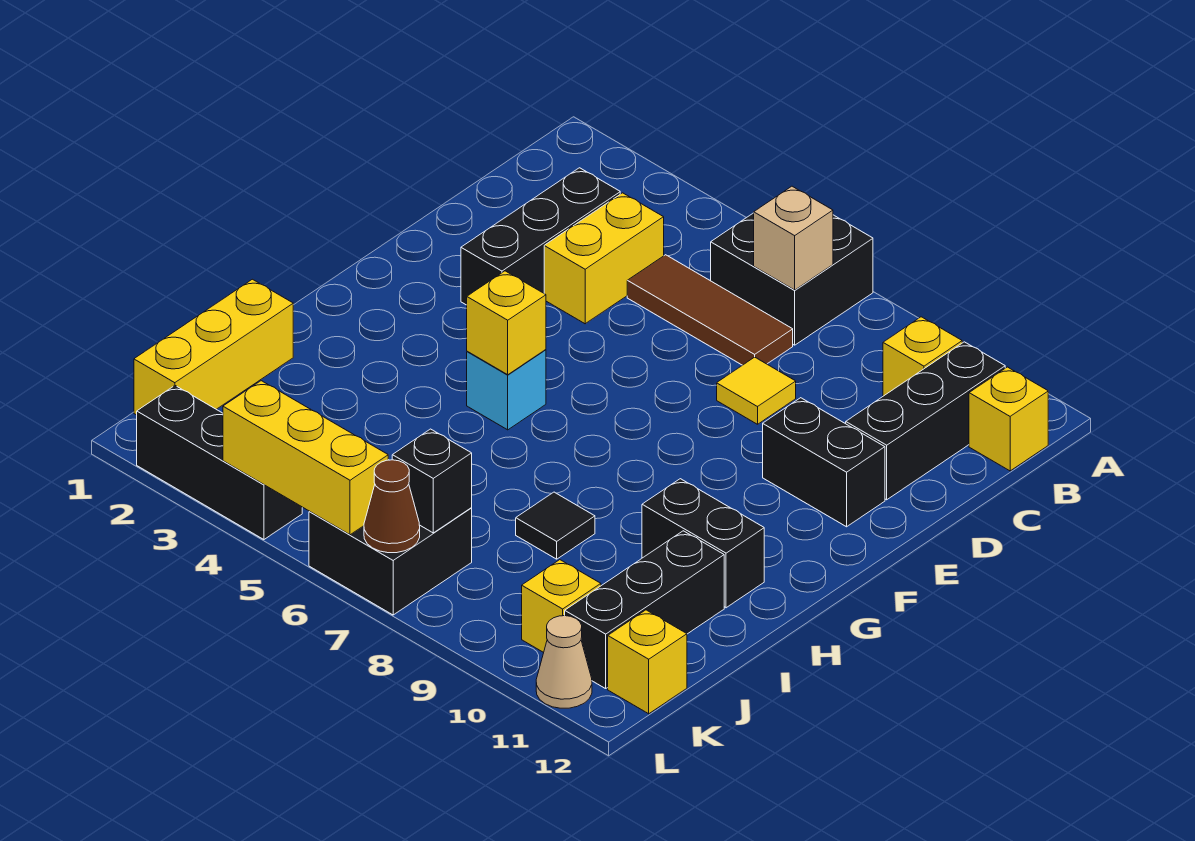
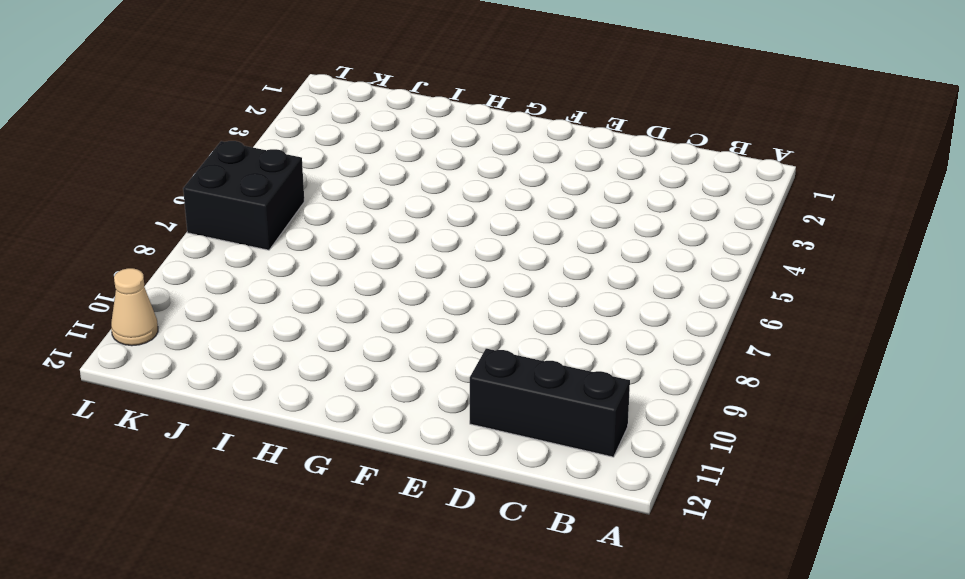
none -> black 2x2 brick [711,213,873,345]
none -> yellow 1x1 brick [883,317,962,396]
none -> yellow 1x1 brick [969,367,1048,471]

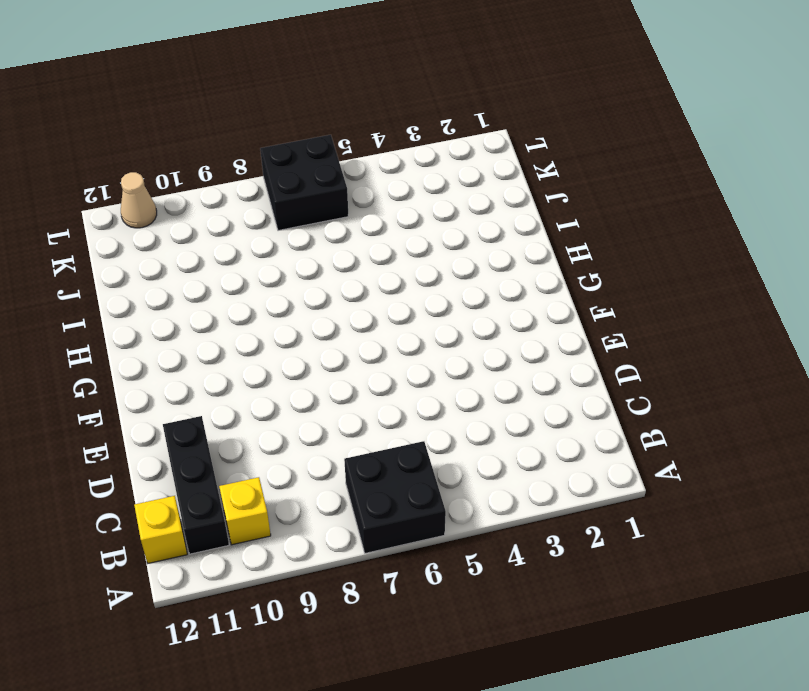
none -> black 1x3 brick [461,168,620,305]
none -> yellow 1x2 brick [544,193,664,324]
none -> brown 1x3 tile [627,255,793,365]

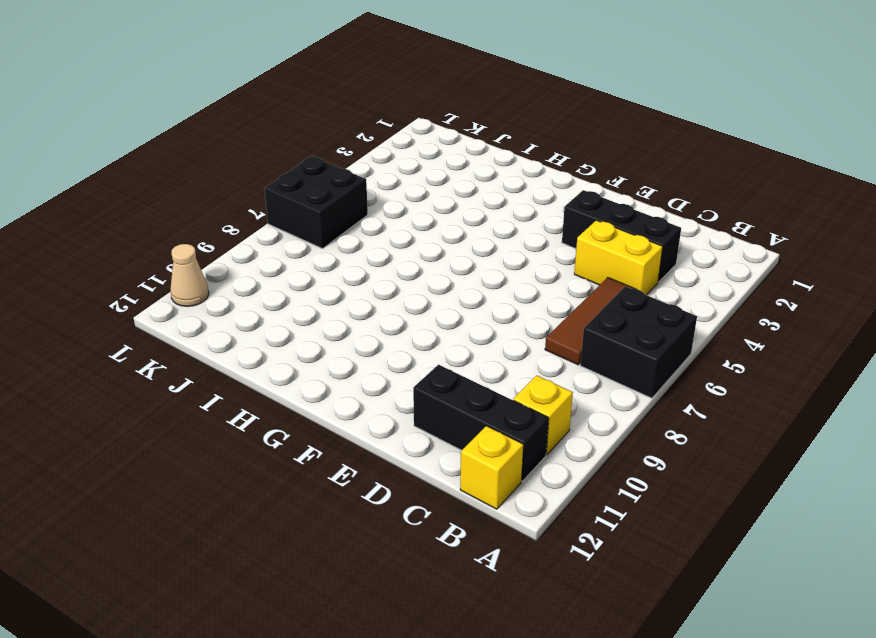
none -> yellow 1x1 tile [717,357,796,424]
none -> black 1x2 brick [763,398,885,527]
none -> cyan 1x1 brick [467,350,546,430]

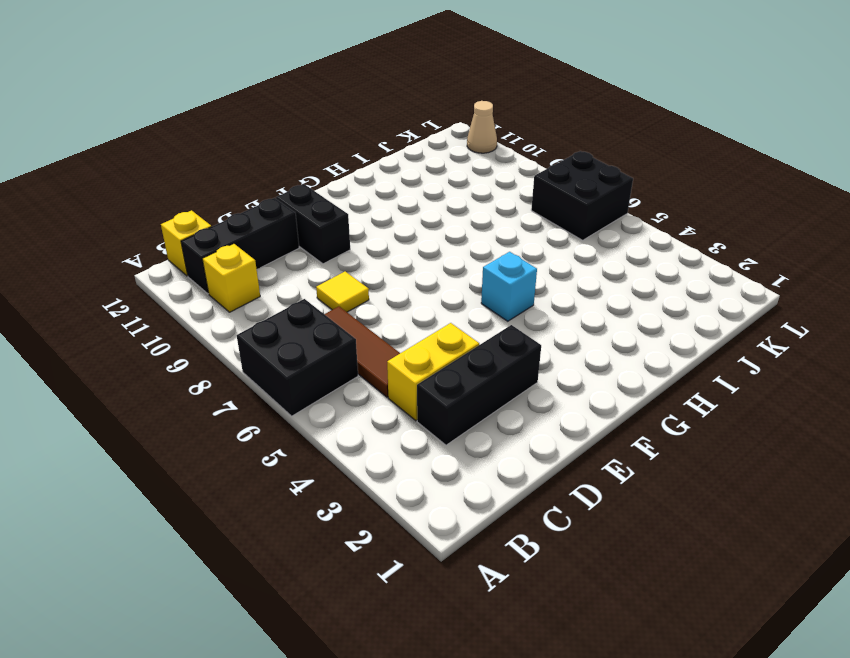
none -> black 1x2 brick [642,479,764,608]
none -> yellow 1x3 brick [134,279,293,415]
none -> black 1x1 tile [516,492,595,559]

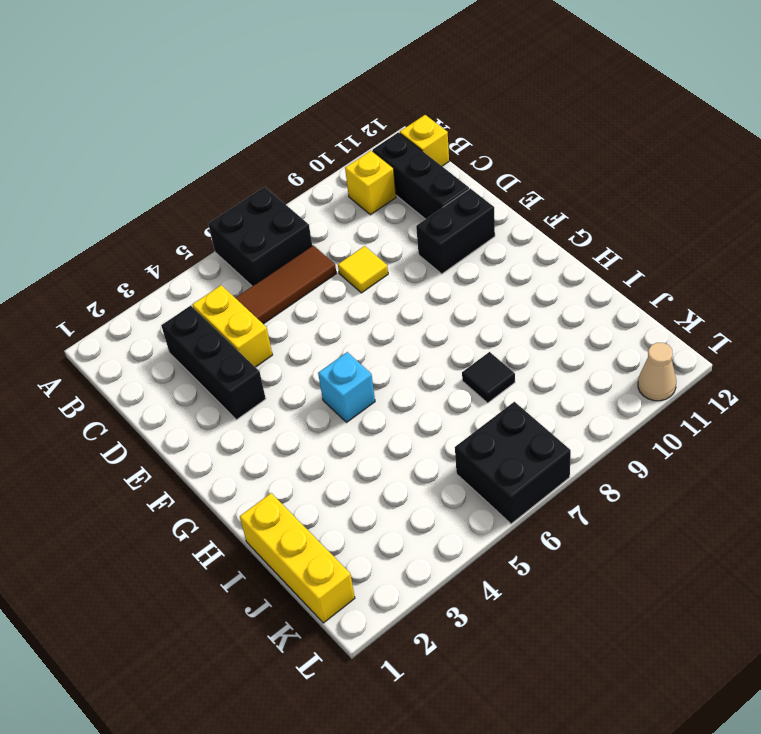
none -> black 1x2 brick [642,479,764,608]
none -> black 1x3 brick [565,531,724,689]
none -> yellow 1x1 brick [522,560,601,653]

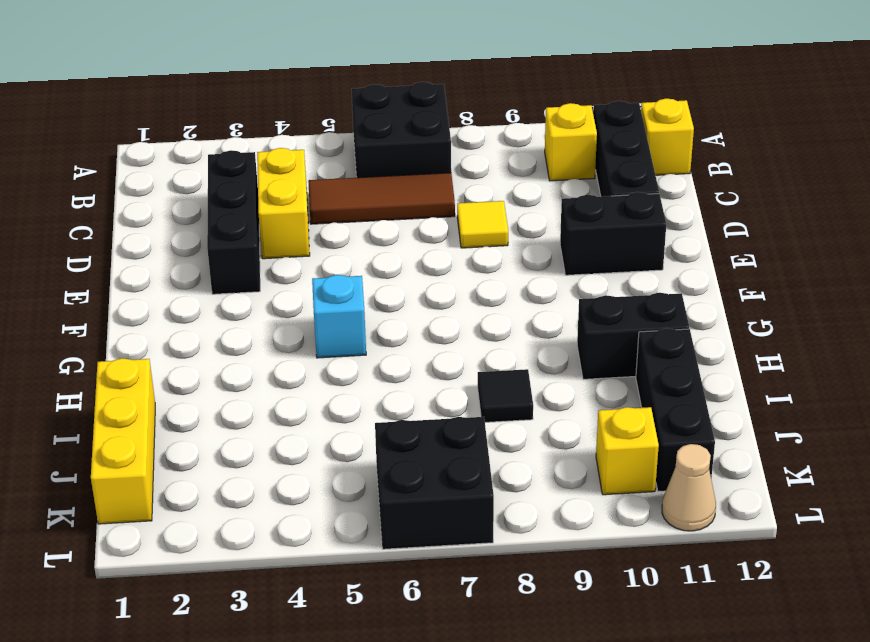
none -> yellow 1x1 brick [608,610,687,714]
none -> black 1x3 brick [137,386,302,540]
none -> tan 1x1 brick [754,186,833,290]

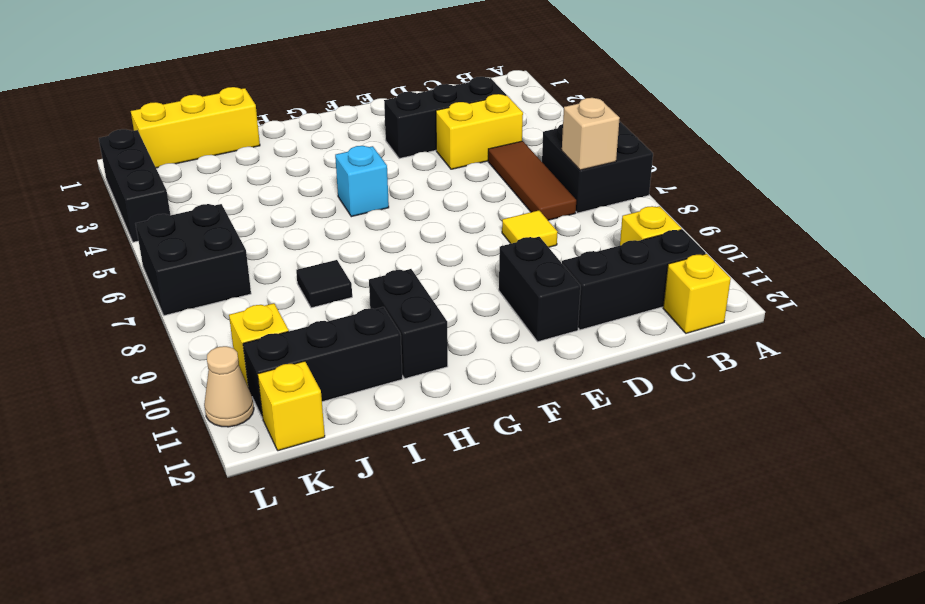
none -> yellow 1x1 brick [467,271,546,375]
none -> black 1x1 brick [392,429,472,533]
none -> yellow 1x3 brick [223,381,388,535]

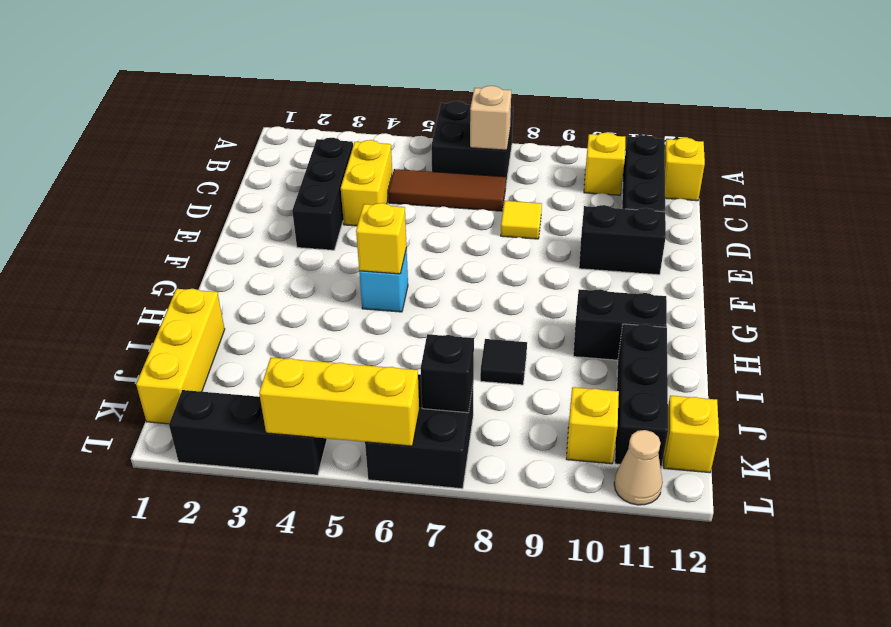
none -> brown 1x1 cone [364,460,420,553]

